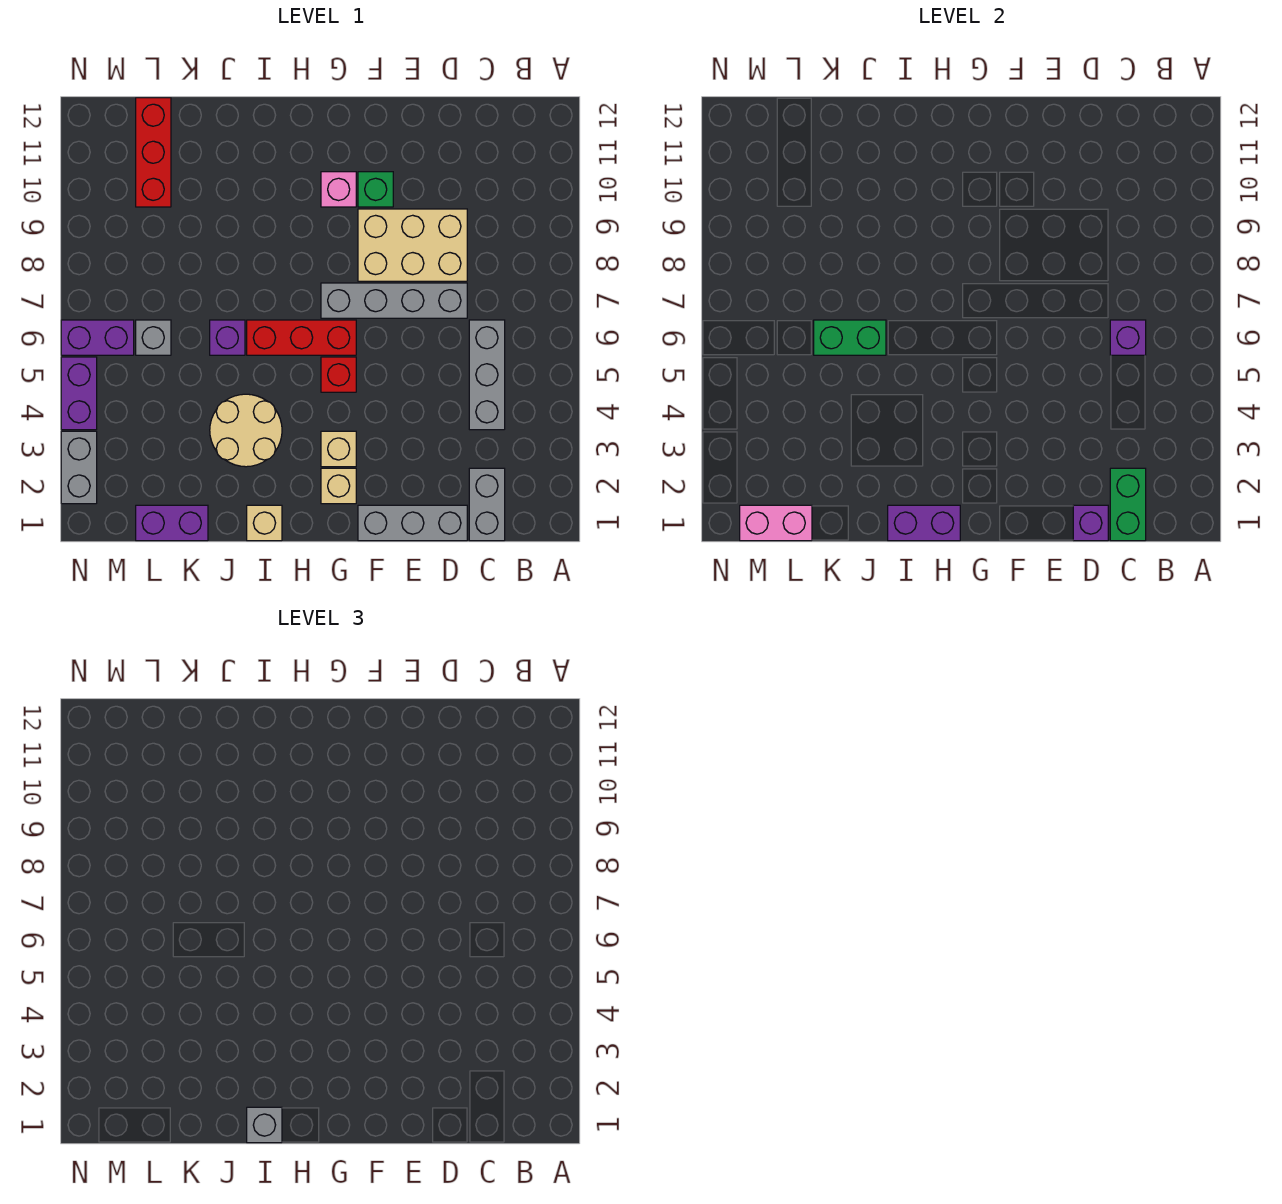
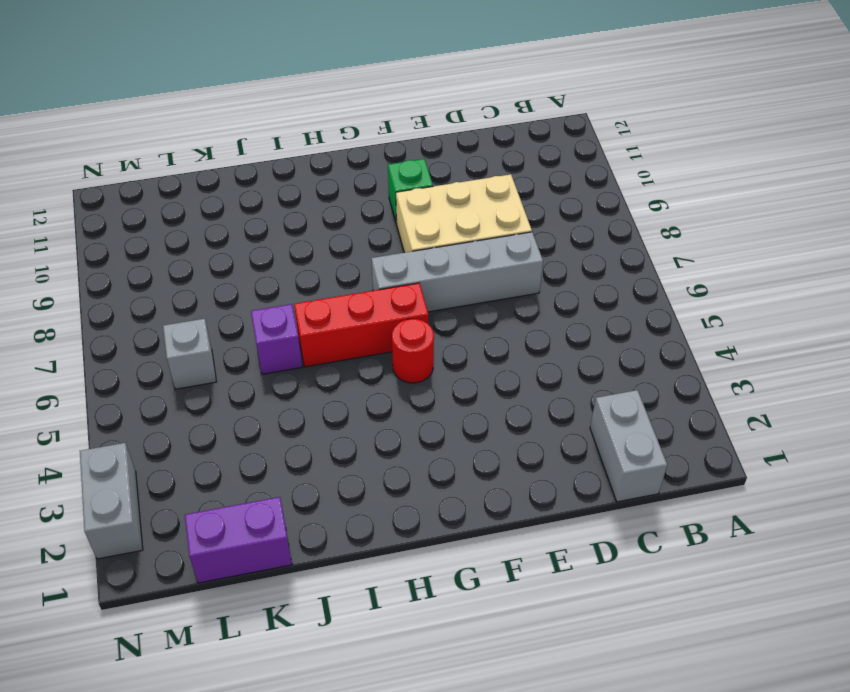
red 1x1 round brick [392,319,434,383] -> red 1x1 brick [321,357,356,392]
none -> grey 1x3 brick [469,320,505,430]
none -> grey 1x3 brick [358,505,467,541]
none -> tan 1x1 brick [321,468,356,504]

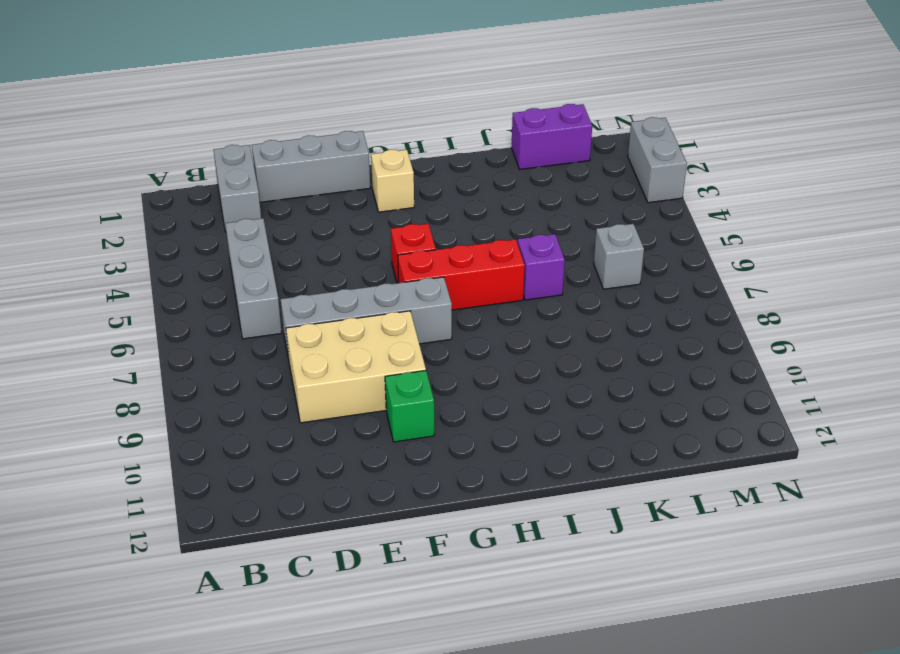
none -> tan 1x1 brick [321,431,356,467]
none -> pink 1x1 brick [321,172,356,207]
none -> tan 1x1 brick [247,505,282,541]

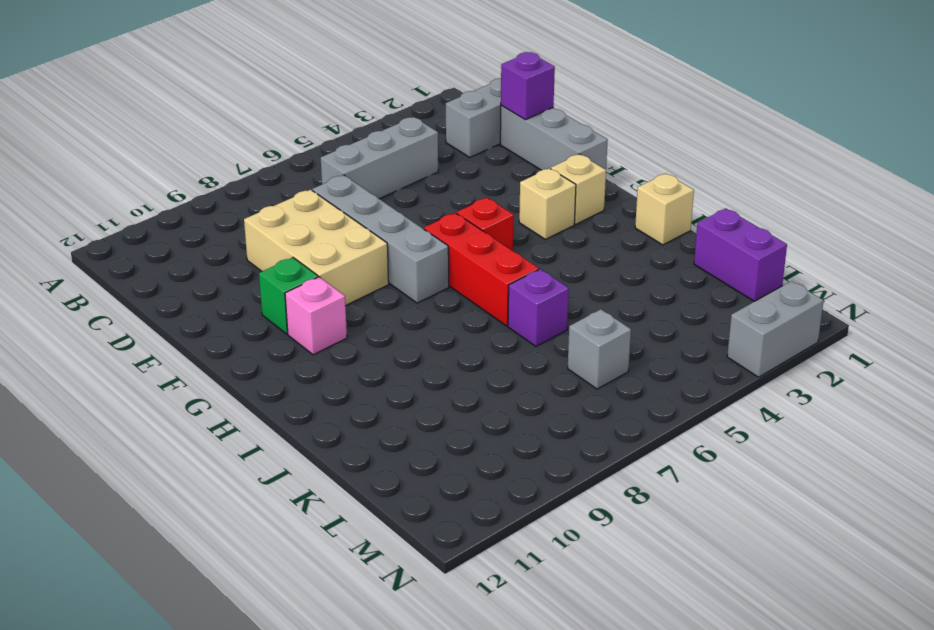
none -> tan 2x2 round brick [210,394,282,467]
none -> red 1x3 brick [136,98,171,207]
none -> purple 1x2 brick [61,320,134,355]

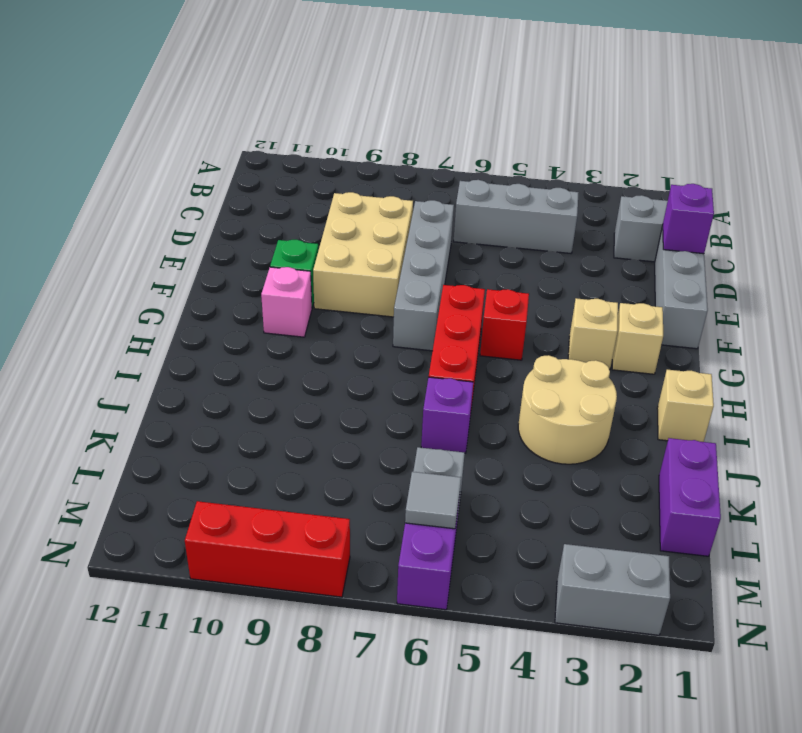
grey 1x1 tile [405,472,461,529] -> none
red 1x3 brick [185,501,350,597] -> red 1x3 brick moved to [136,98,171,207]
none -> purple 1x2 brick [61,357,97,430]
none -> green 1x2 brick [1110,468,1146,541]
none -> purple 1x1 brick [1110,320,1146,355]

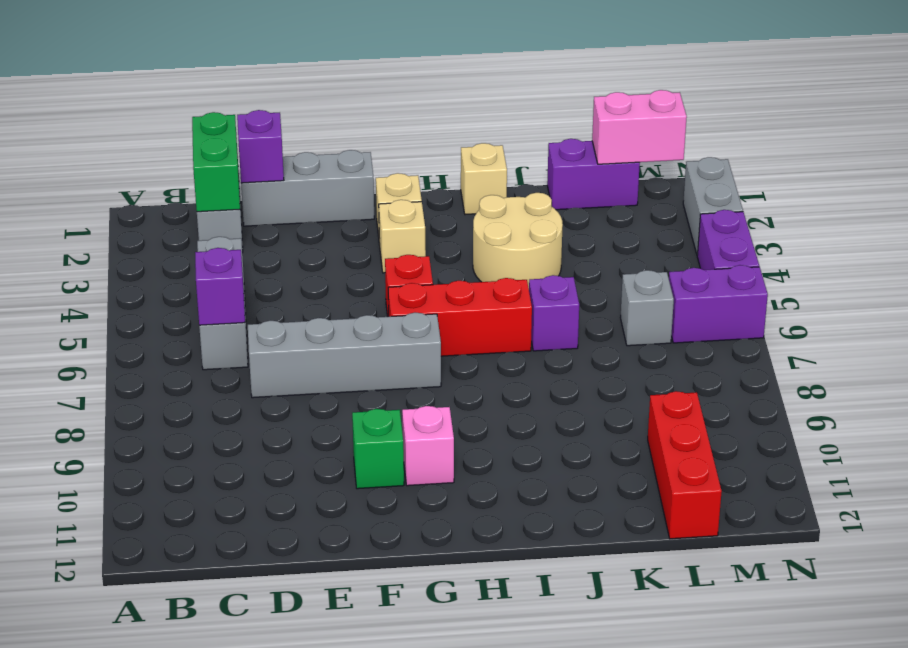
none -> tan 2x3 brick [358,209,467,281]
none -> purple 1x2 brick [888,505,960,541]
none -> green 1x2 brick [814,320,886,355]

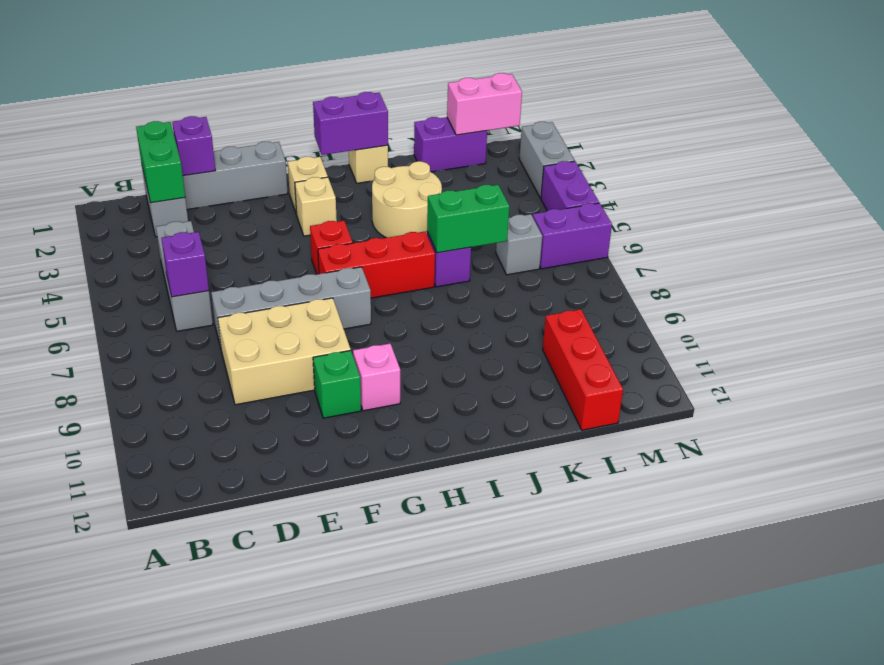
none -> grey 1x1 brick [247,1107,282,1143]

